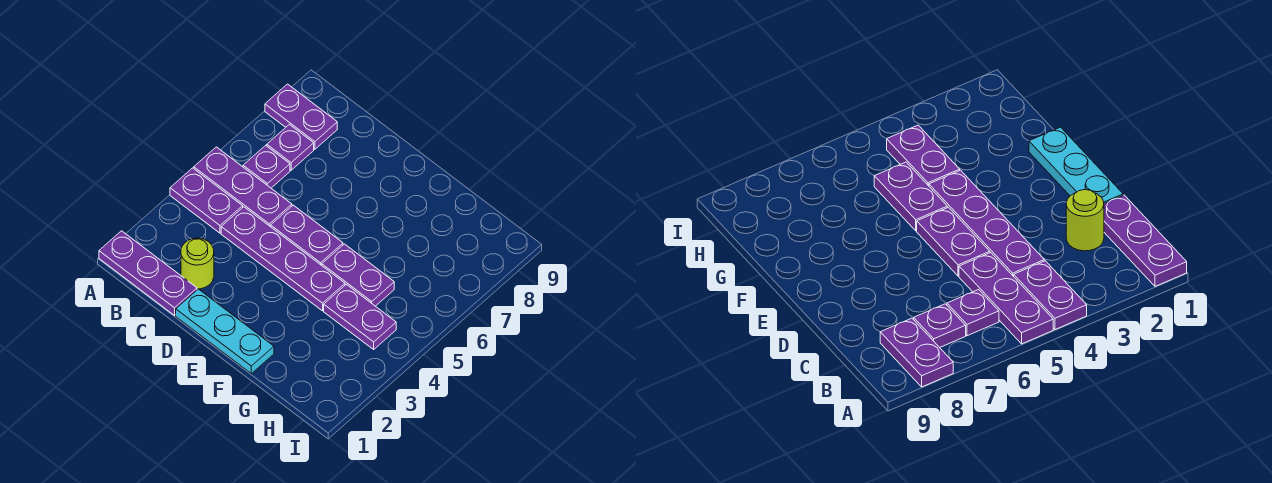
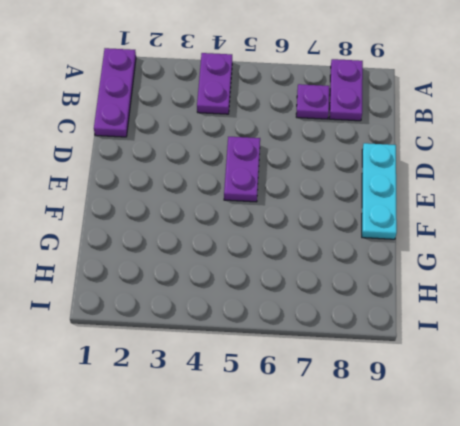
cyan 1x3 plate [362,143,397,239] -> cyan 1x3 plate moved to [176,289,274,374]
none -> purple 1x3 plate [194,147,292,227]
none -> purple 1x1 plate [243,145,290,188]
none -> lime 1x1 round brick [181,238,214,289]

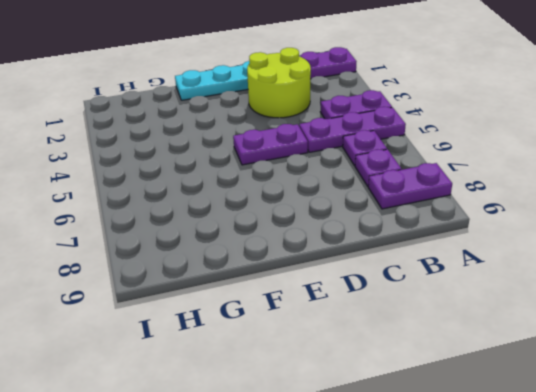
lime 2x2 round brick [247,48,311,118] -> lime 1x1 round brick [181,238,214,289]
none -> purple 1x4 plate [221,207,345,311]
none -> purple 1x2 plate [322,244,394,306]
none -> purple 1x2 plate [324,284,396,349]

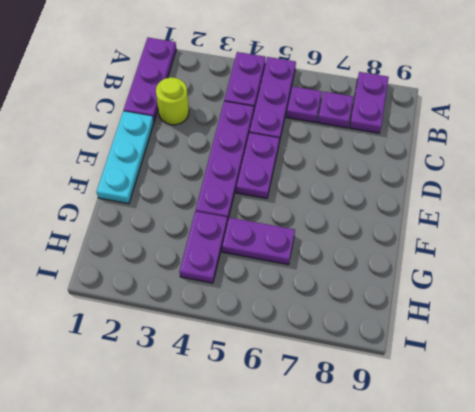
purple 1x2 plate [222,218,295,265] -> purple 1x2 plate turned to [322,244,394,306]

